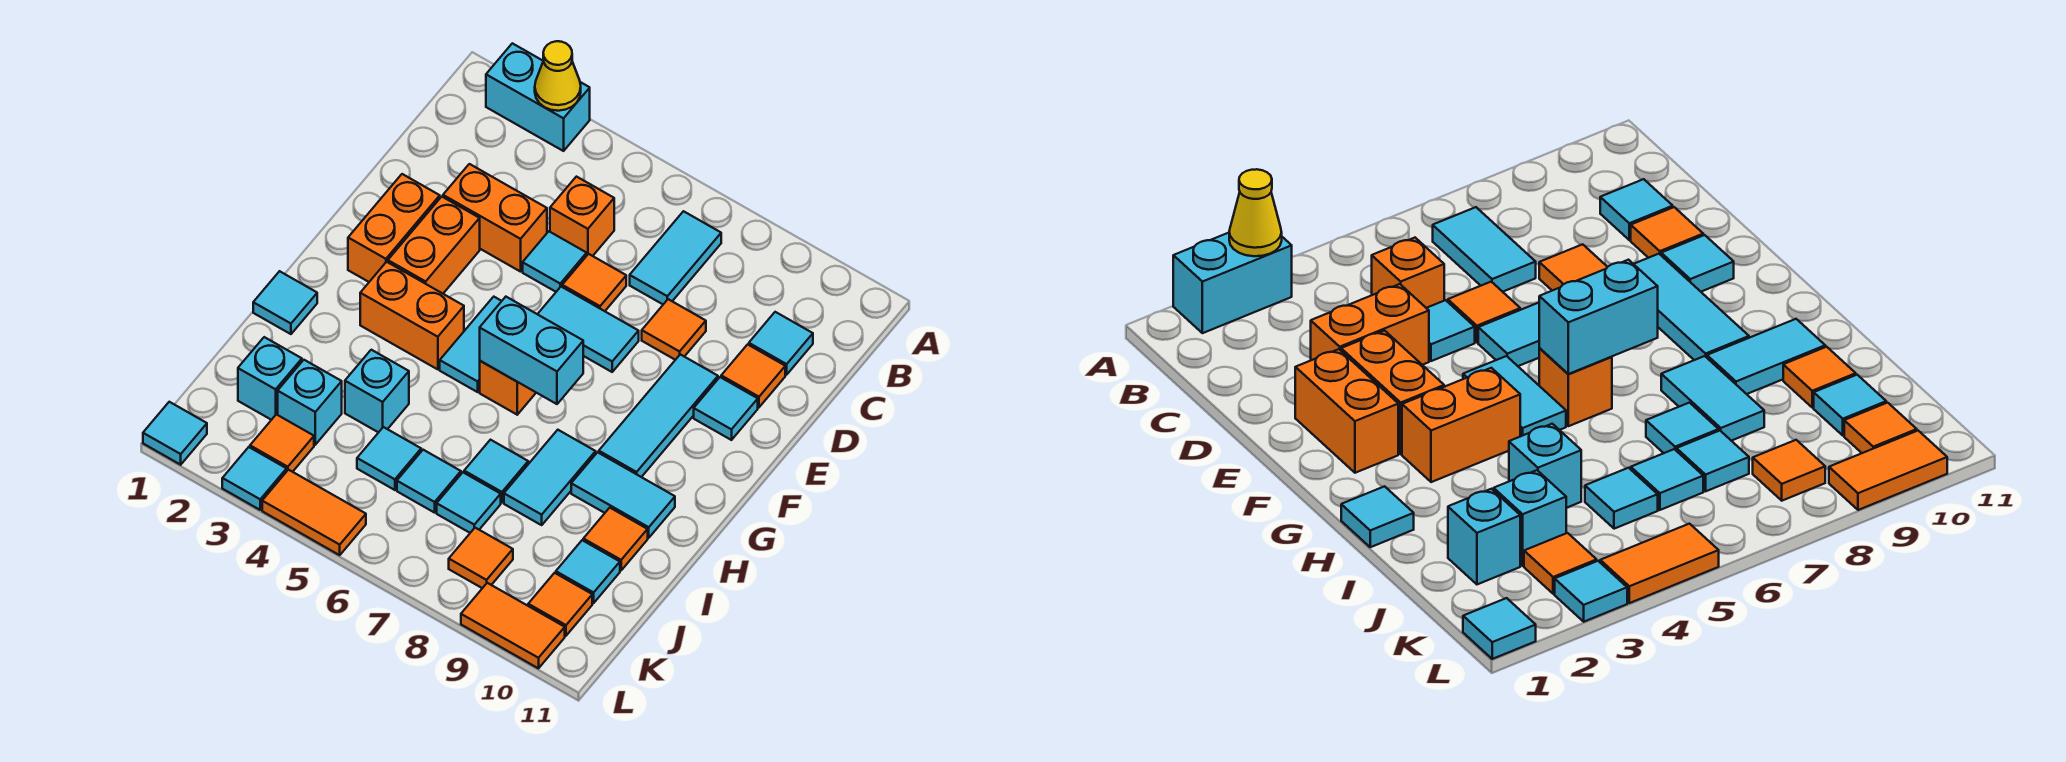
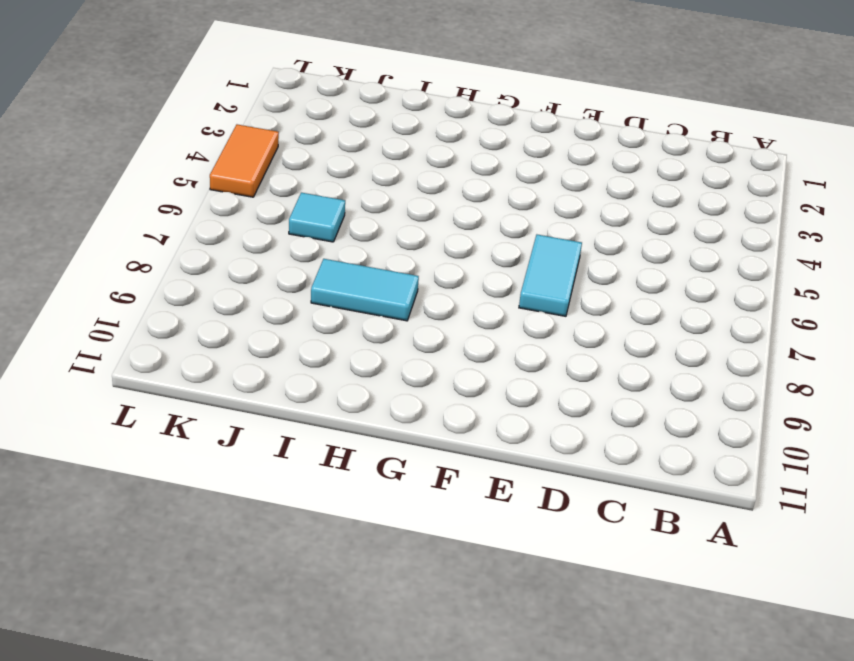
none -> cyan 1x2 brick [486,43,590,151]
none -> cyan 1x2 tile [630,211,721,304]
none -> orange 1x1 brick [550,177,614,256]
none -> cyan 1x1 tile [749,312,813,375]

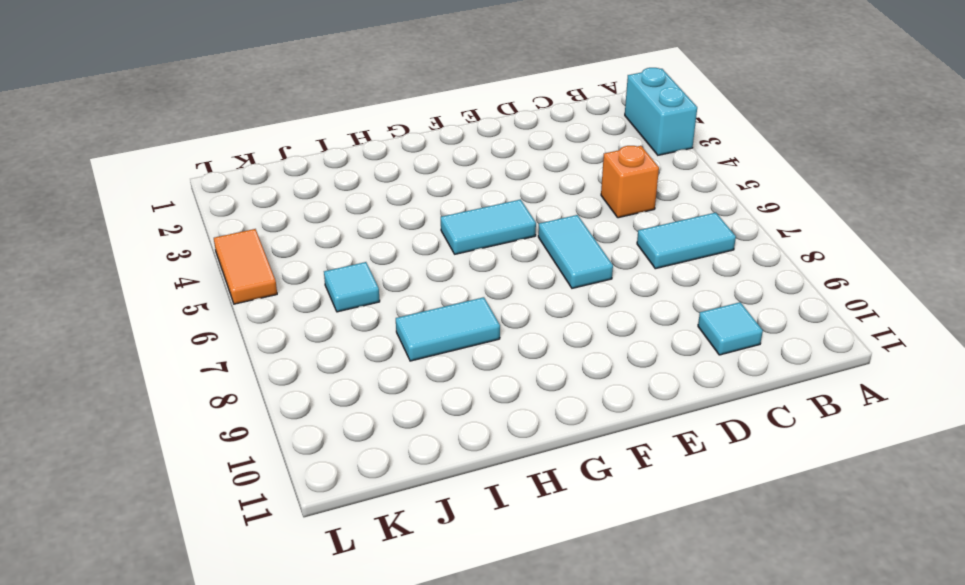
none -> orange 1x2 brick [443,164,547,272]
none -> cyan 1x1 tile [523,231,587,292]
none -> orange 1x1 tile [562,254,626,311]
none -> orange 1x1 tile [642,299,706,360]

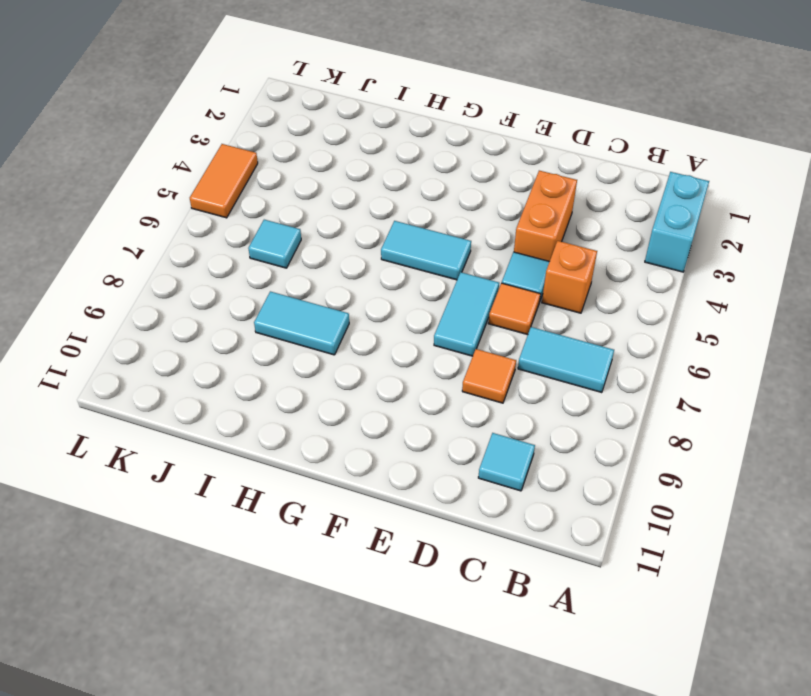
none -> orange 1x1 tile [721,344,785,407]
none -> orange 1x2 brick [348,174,440,282]
none -> orange 1x2 brick [388,197,480,293]
none -> cyan 1x3 tile [599,354,718,477]

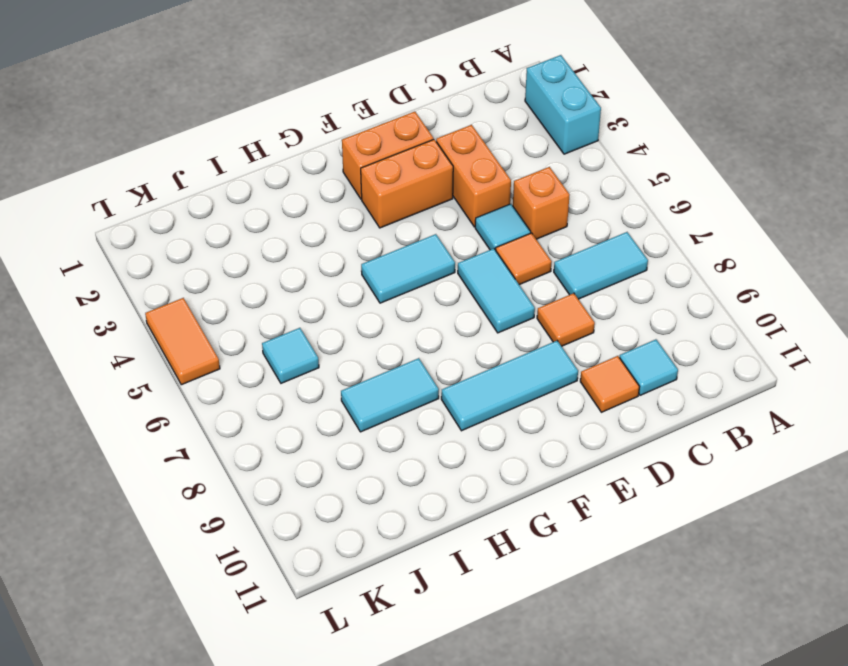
none -> cyan 1x1 tile [694,377,758,440]
none -> orange 1x2 brick [360,262,464,369]
none -> orange 1x1 brick [480,361,536,415]
none -> cyan 1x1 tile [253,271,317,334]

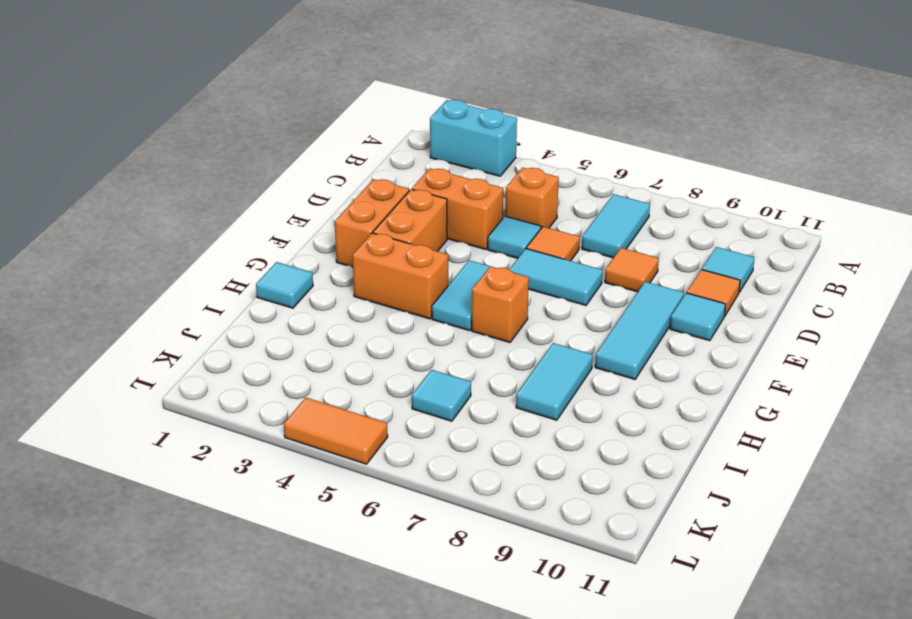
none -> cyan 1x2 tile [571,452,675,538]
none -> cyan 1x1 brick [345,350,409,433]
none -> cyan 1x1 tile [464,440,528,503]
none -> orange 1x1 tile [583,508,648,570]

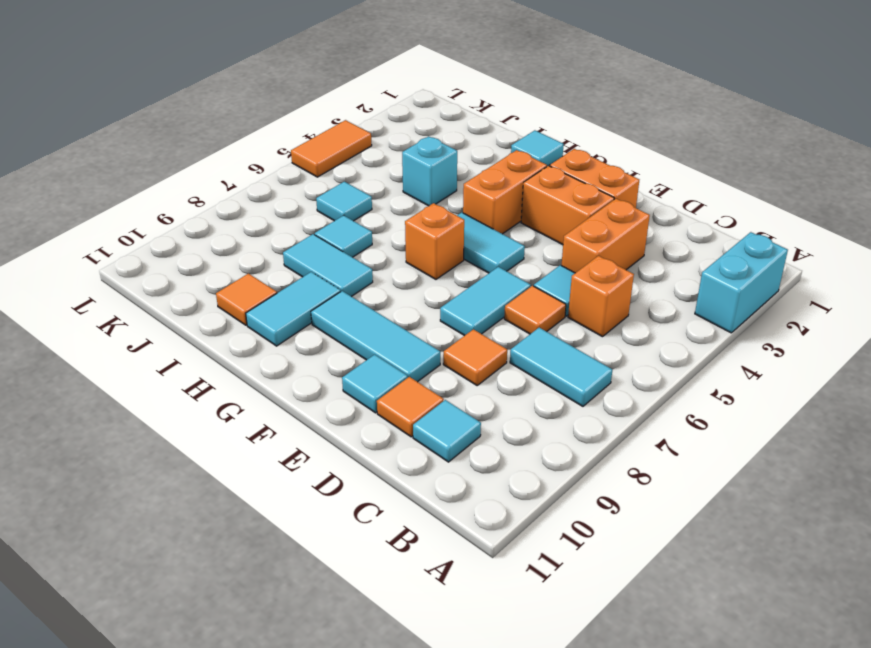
none -> cyan 1x1 brick [238,337,302,420]
none -> cyan 1x1 brick [278,360,342,445]
none -> cyan 1x1 tile [357,427,421,490]
none -> cyan 1x1 tile [437,473,501,533]

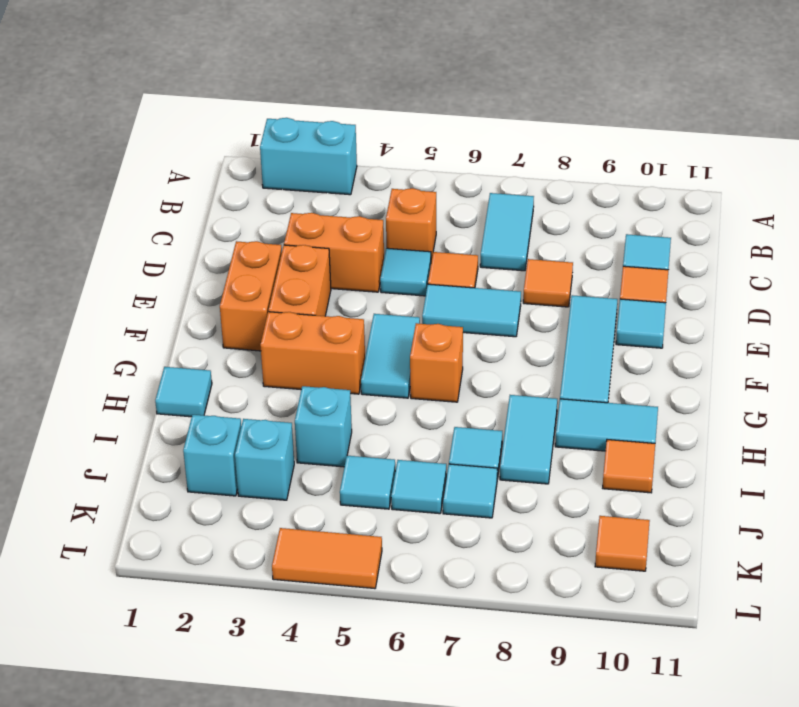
none -> cyan 1x1 tile [556,540,620,603]
none -> orange 1x1 tile [250,414,314,472]
none -> orange 1x1 tile [449,528,513,588]
none -> cyan 1x1 tile [143,402,207,465]

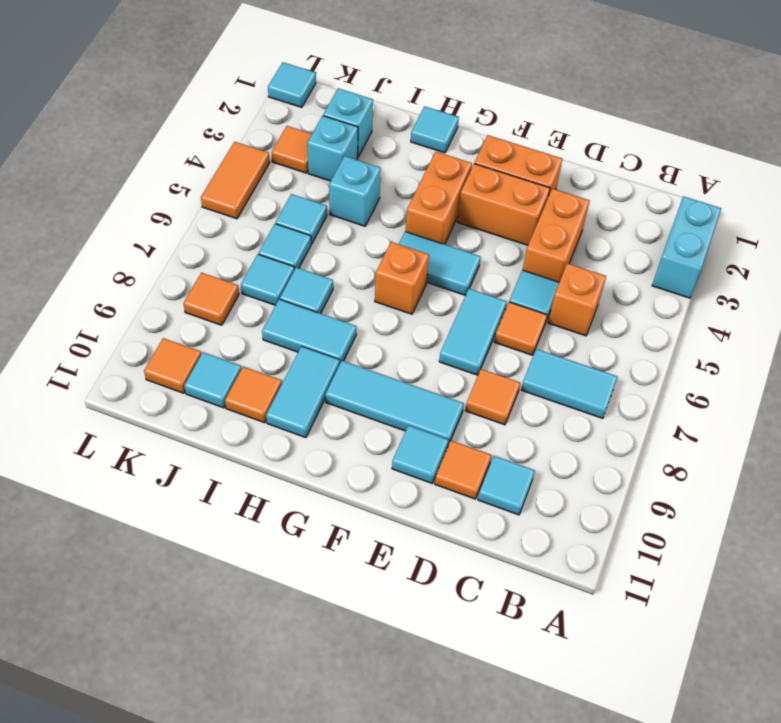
none -> cyan 1x1 tile [222,447,287,510]
none -> orange 1x2 tile [461,583,565,668]
none -> yellow 1x1 cone [535,41,581,111]
none -> cyan 1x2 brick [480,297,583,404]

